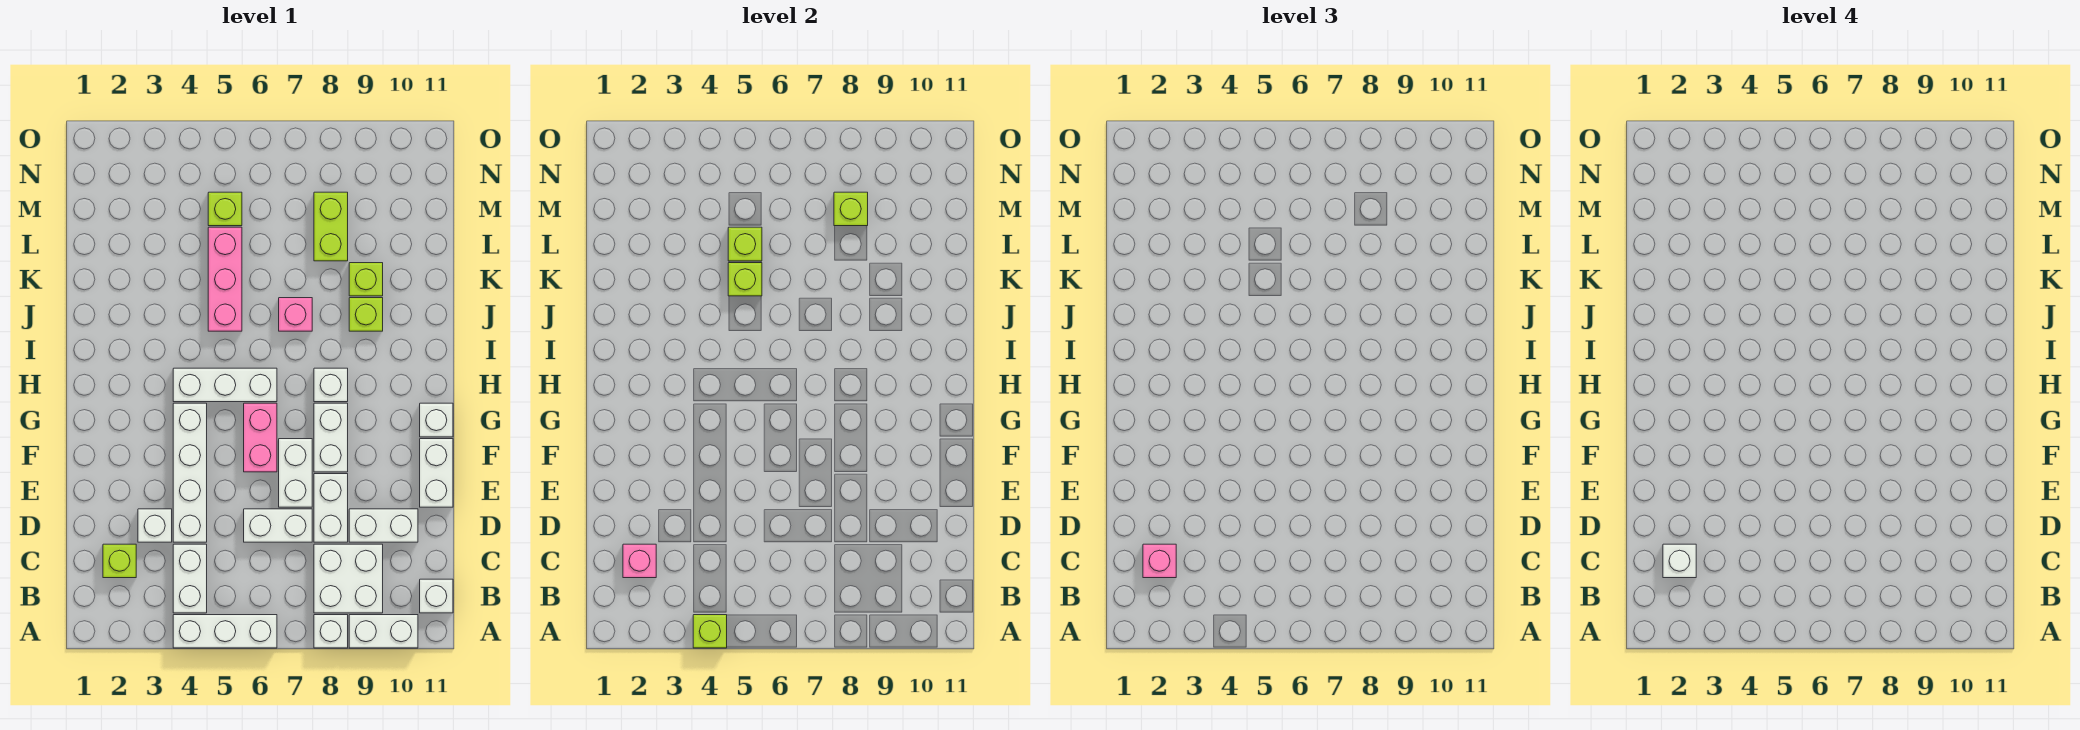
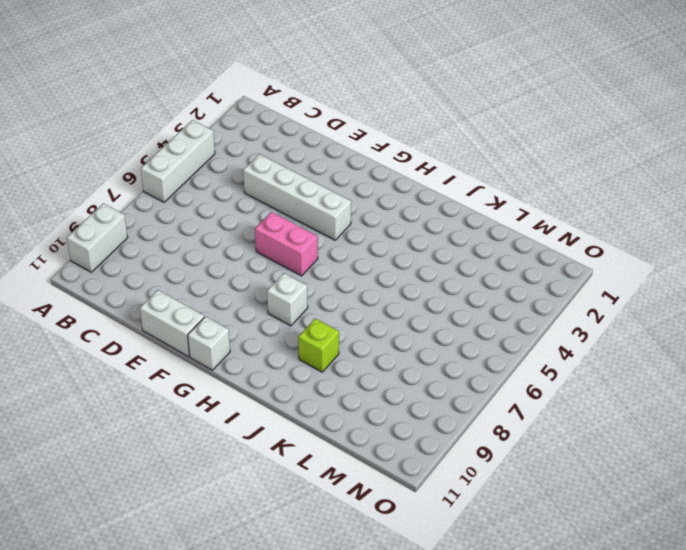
none -> white 1x1 brick [314,615,348,648]
none -> white 1x2 brick [173,544,207,613]
none -> white 2x2 brick [314,544,383,613]
none -> white 1x1 brick [420,579,453,613]

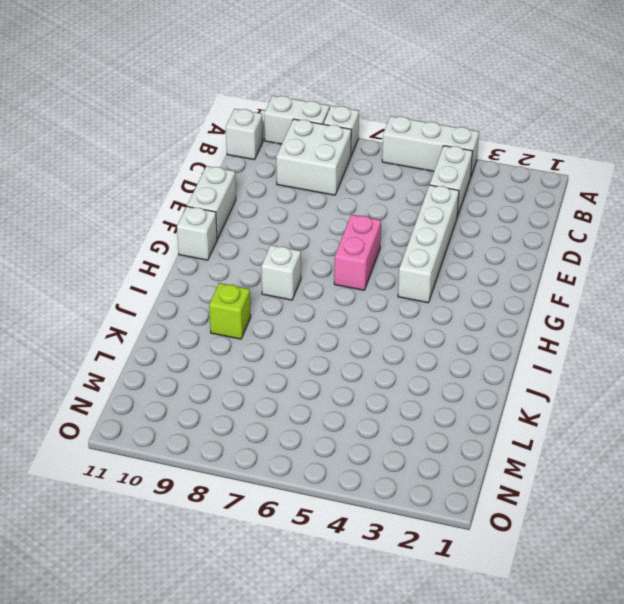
none -> lime 1x1 brick [103,544,136,578]
none -> white 1x1 brick [138,509,172,542]
none -> white 1x2 brick [244,509,312,542]
none -> white 1x2 brick [314,474,348,542]

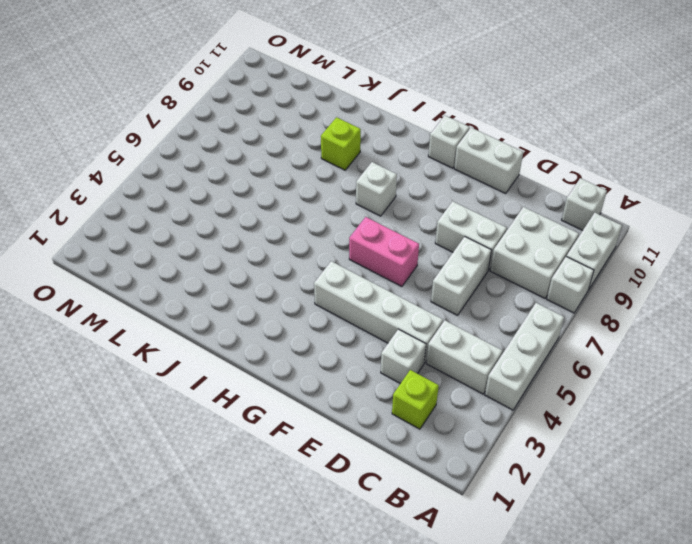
none -> white 1x2 brick [349,509,418,542]
none -> white 1x2 brick [279,439,312,507]
none -> white 1x2 brick [314,403,348,472]
none -> white 1x3 brick [173,368,277,402]

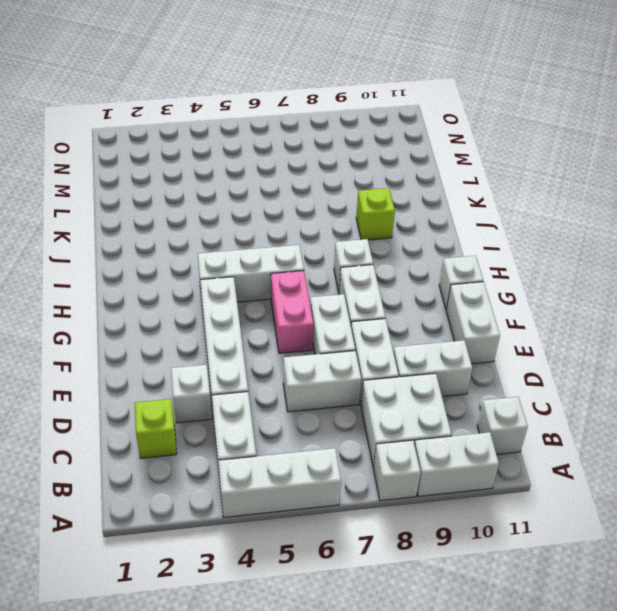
none -> pink 1x3 brick [208,227,242,331]
none -> pink 1x1 brick [279,298,312,331]
none -> lime 1x1 brick [349,263,383,296]
none -> lime 1x2 brick [314,192,348,261]

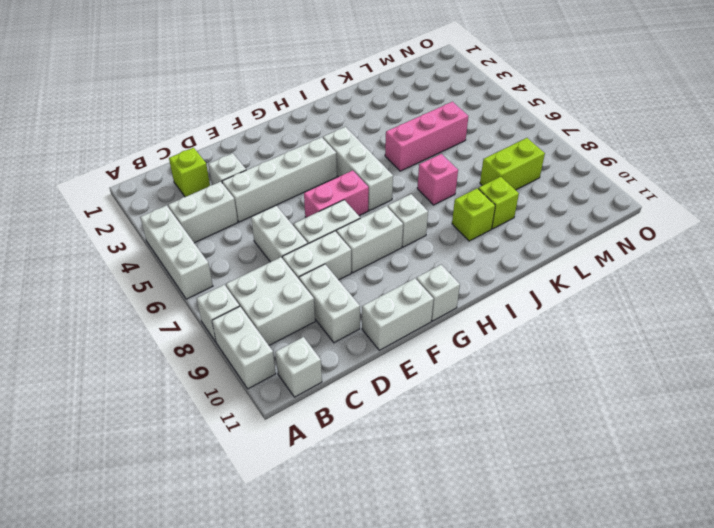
none -> lime 1x1 brick [208,192,242,226]
none -> lime 1x1 brick [693,615,727,648]
none -> pink 1x1 brick [623,544,656,578]
none -> lime 1x1 brick [728,263,762,296]

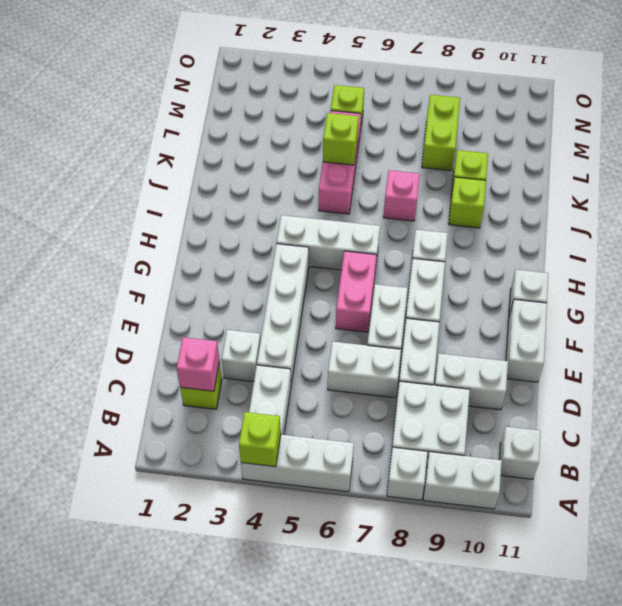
none -> lime 1x1 brick [728,227,762,261]
none -> lime 1x1 brick [834,192,868,226]
none -> pink 1x1 brick [1143,544,1176,578]
none -> white 1x1 brick [1663,544,1696,578]

